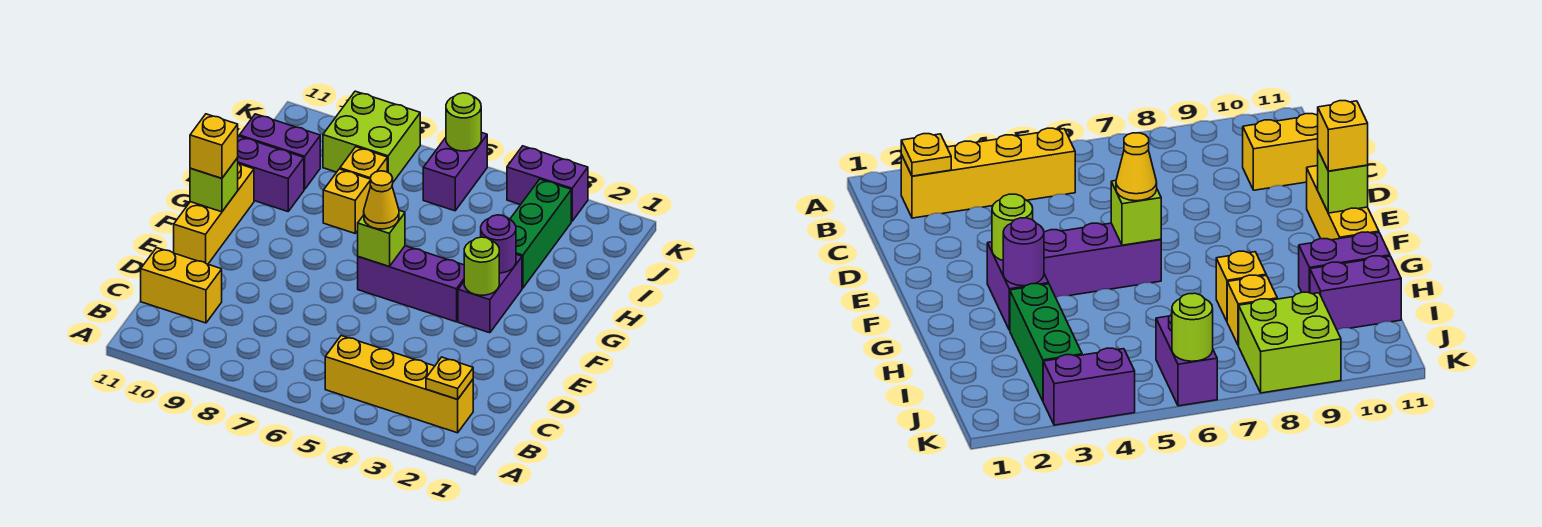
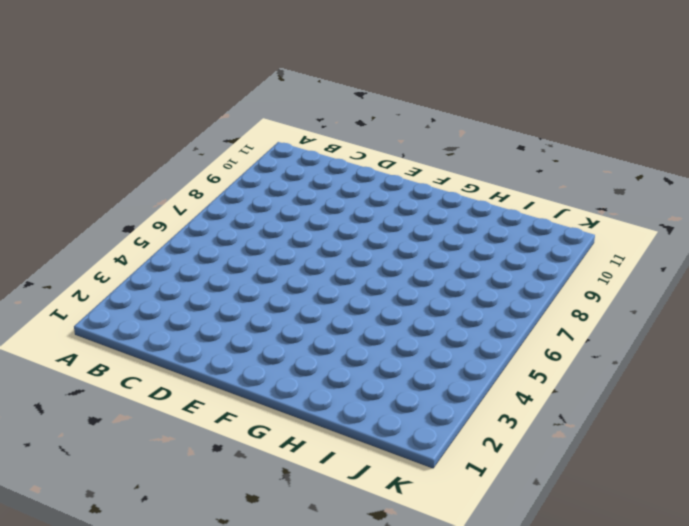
none -> yellow 1x4 brick [325,336,473,433]
none -> yellow 1x2 brick [141,248,222,323]
none -> yellow 1x3 brick [174,164,254,264]

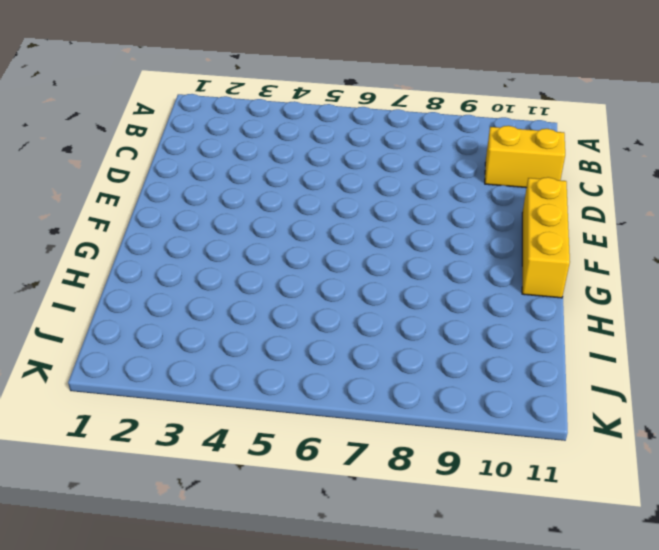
none -> yellow 1x4 brick [325,336,473,433]
none -> purple 1x2 brick [458,254,522,333]
none -> purple 1x3 brick [358,246,464,322]

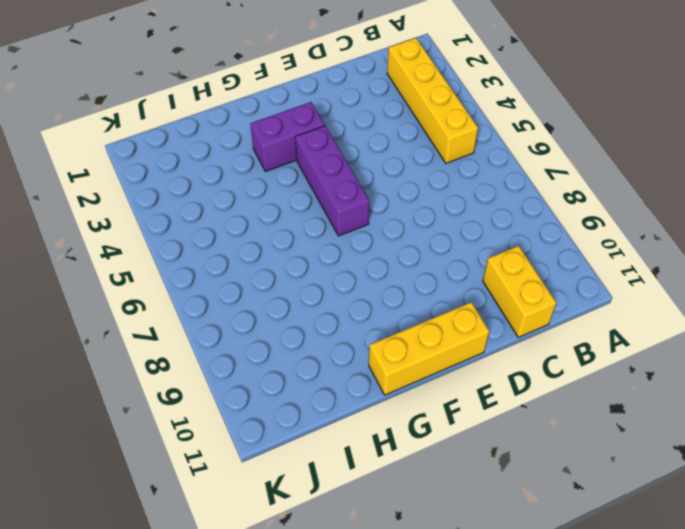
none -> green 1x3 brick [510,179,571,288]
none -> yellow 1x1 brick [323,169,371,233]
none -> purple 1x2 brick [237,136,304,211]

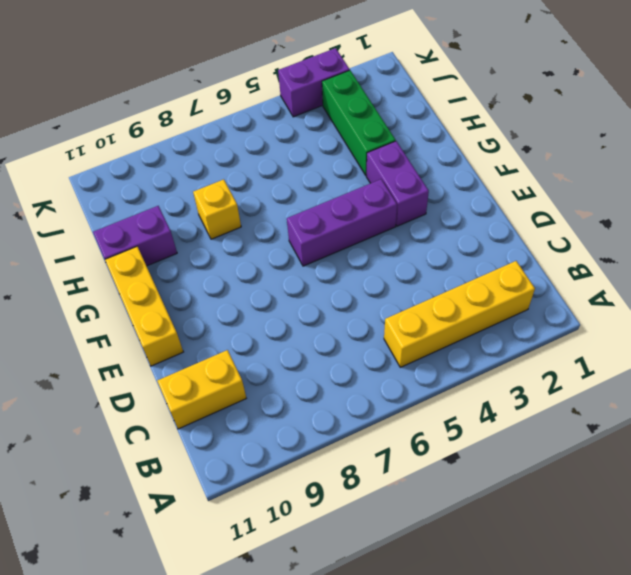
none -> yellow 1x1 brick [340,147,387,179]
none -> purple 1x2 brick [239,114,320,189]
none -> purple 1x2 brick [423,132,487,211]

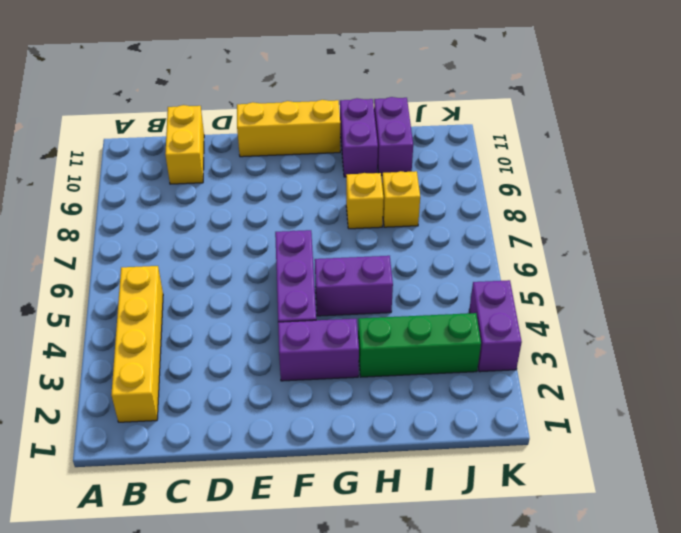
purple 1x2 brick [315,256,393,316] -> purple 1x2 brick moved to [423,132,487,211]
none -> lime 2x2 brick [323,91,420,182]
none -> yellow 1x1 plate [426,357,473,399]
none -> lime 1x1 round brick [464,237,499,295]

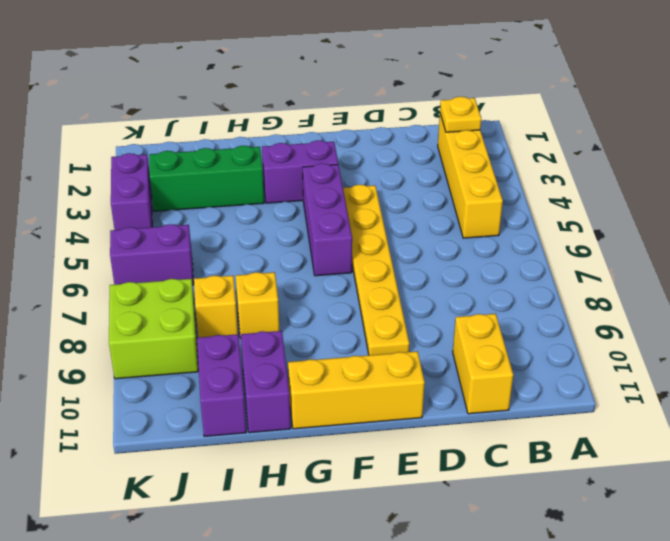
yellow 1x6 plate [343,185,409,355] -> none
none -> lime 1x1 round brick [464,237,499,295]
none -> lime 1x1 brick [358,210,405,267]
none -> lime 1x1 brick [190,158,238,212]

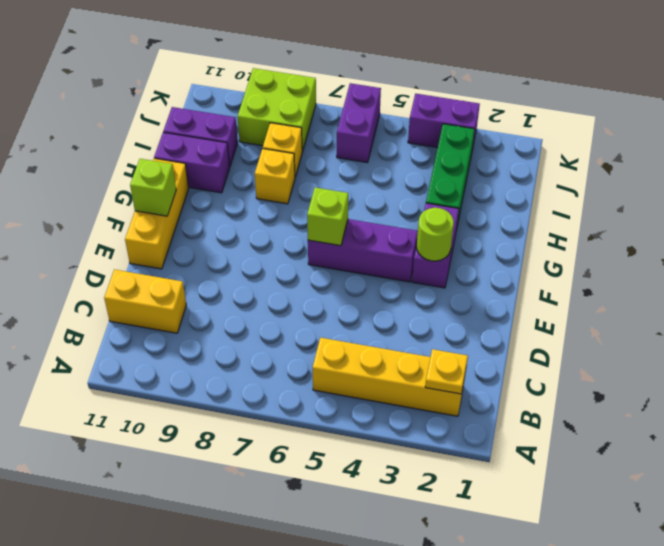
none -> purple 1x1 round brick [481,215,516,273]
none -> lime 1x1 round brick [446,93,481,151]
none -> yellow 1x1 cone [364,171,399,229]

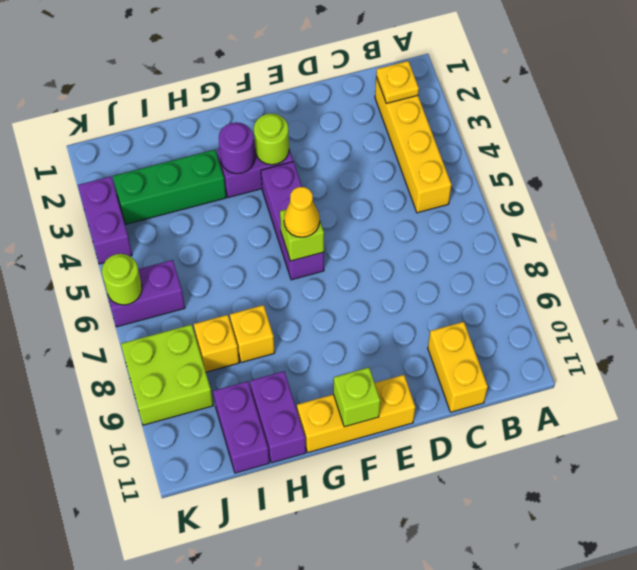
none -> yellow 1x1 brick [190,114,238,178]

